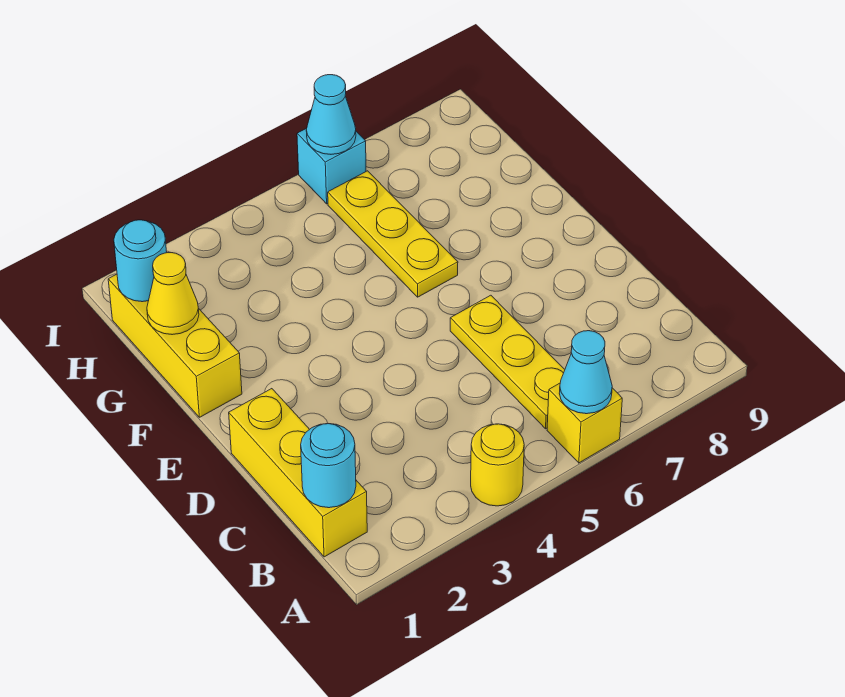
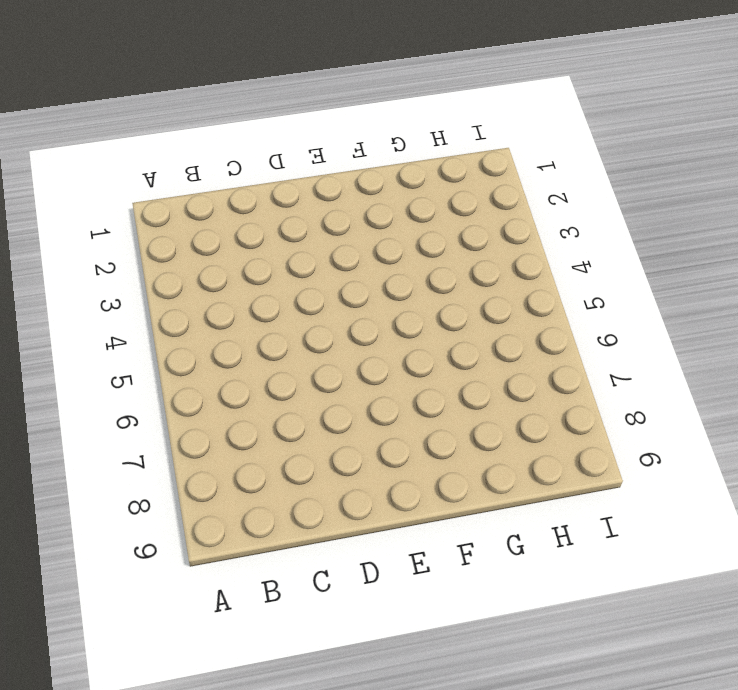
none -> yellow 1x1 round brick [471,424,524,506]
none -> yellow 1x1 brick [547,383,622,463]
none -> yellow 1x3 brick [229,389,367,557]

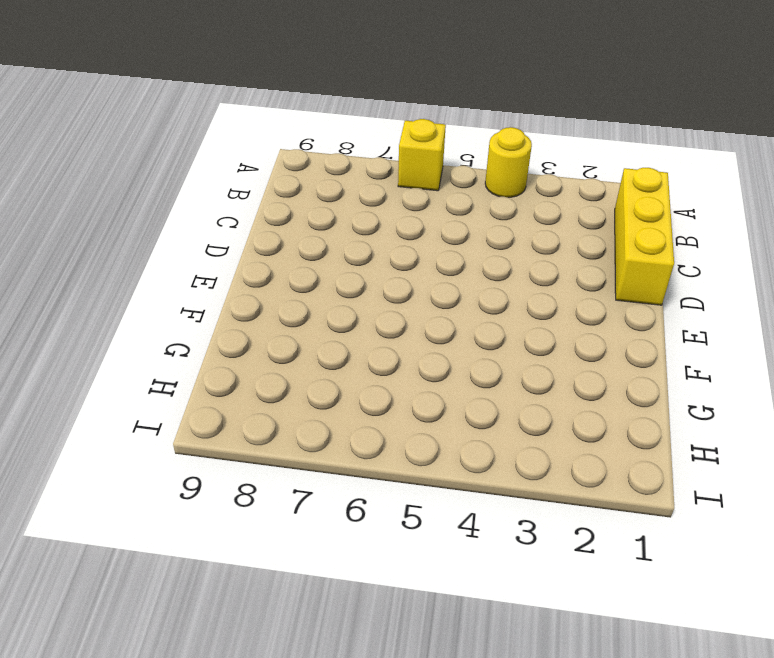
none -> yellow 1x3 plate [450,295,565,429]
none -> yellow 1x3 brick [108,274,242,417]
none -> yellow 1x3 plate [328,171,458,297]

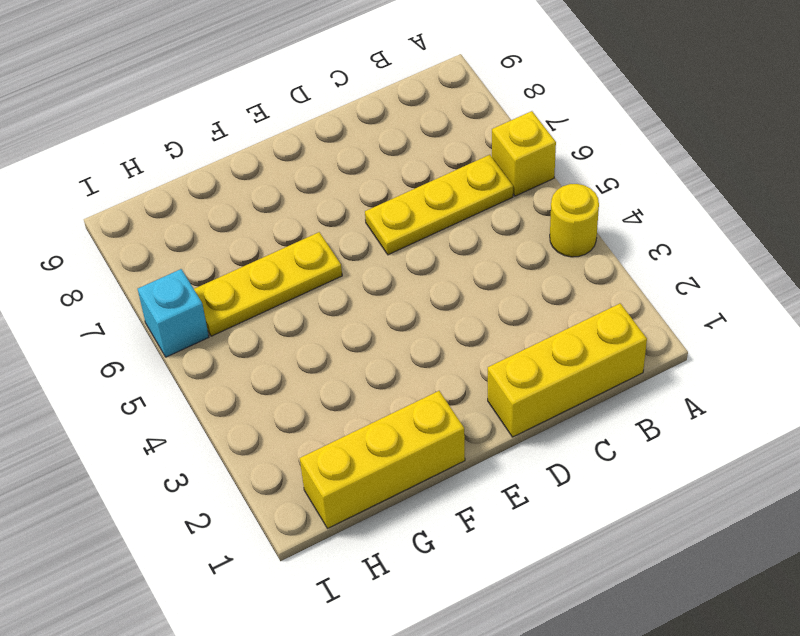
none -> cyan 1x1 cone [559,331,612,414]
none -> cyan 1x1 round brick [301,424,356,508]
none -> yellow 1x1 cone [147,253,199,335]

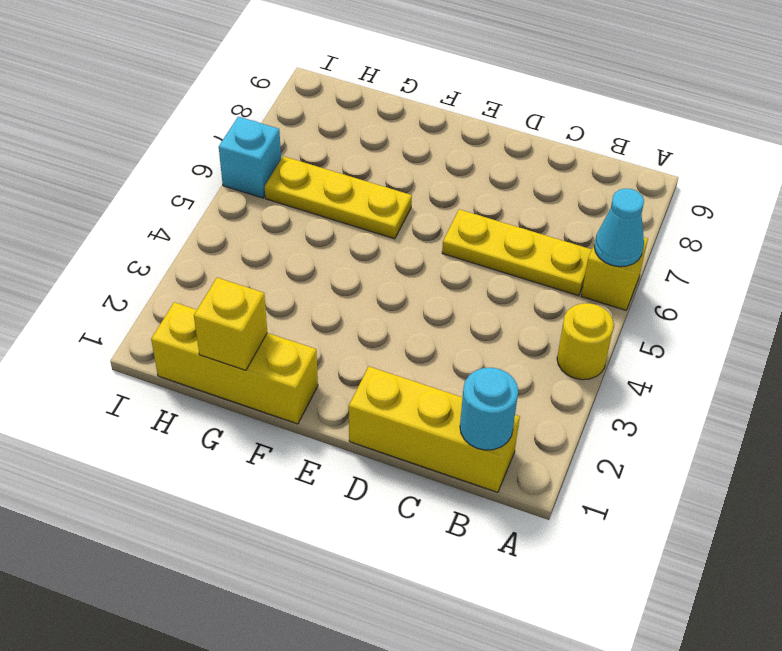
yellow 1x1 brick [194,278,267,370] -> yellow 1x1 cone [147,253,199,335]
none -> cyan 1x1 round brick [114,220,167,302]
none -> cyan 1x1 cone [306,75,356,154]

